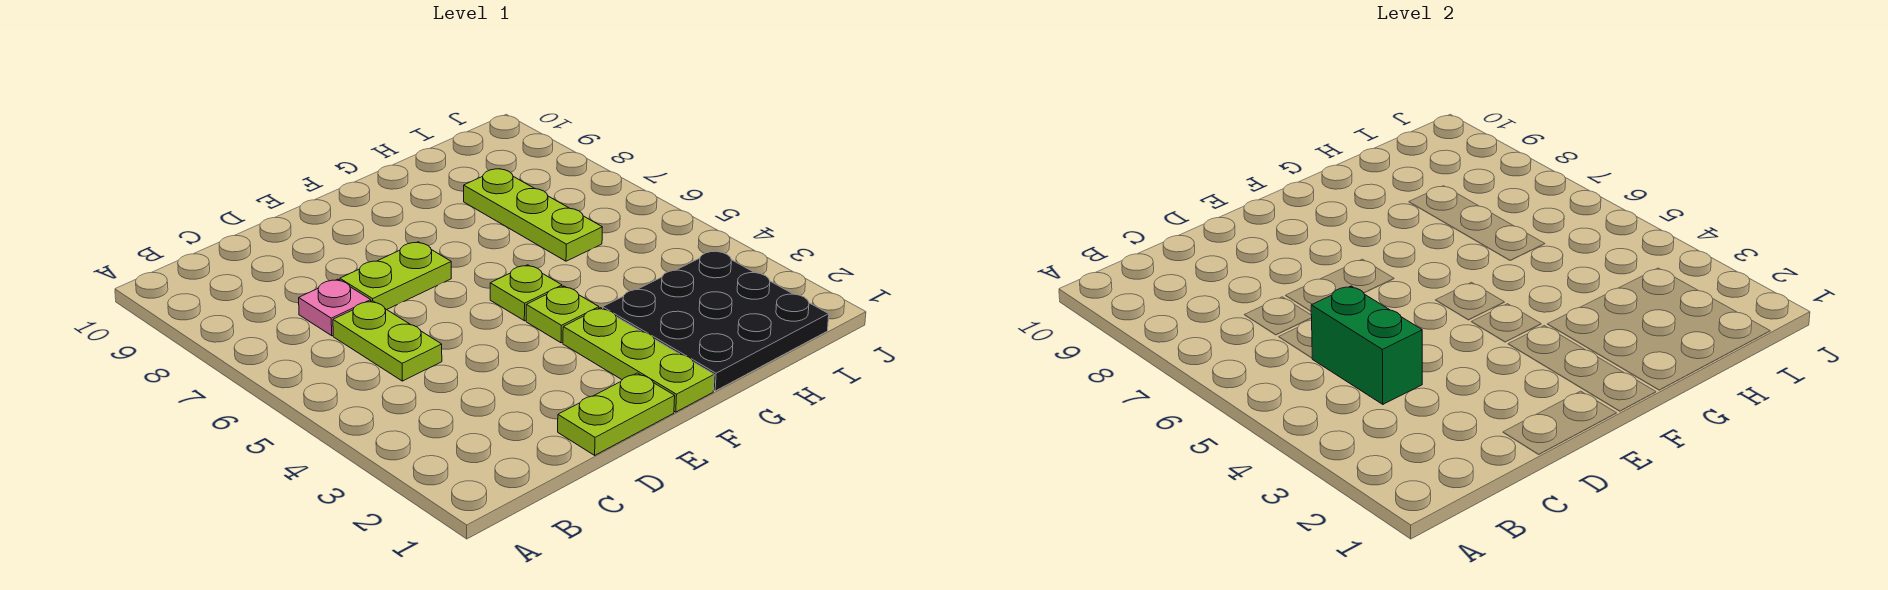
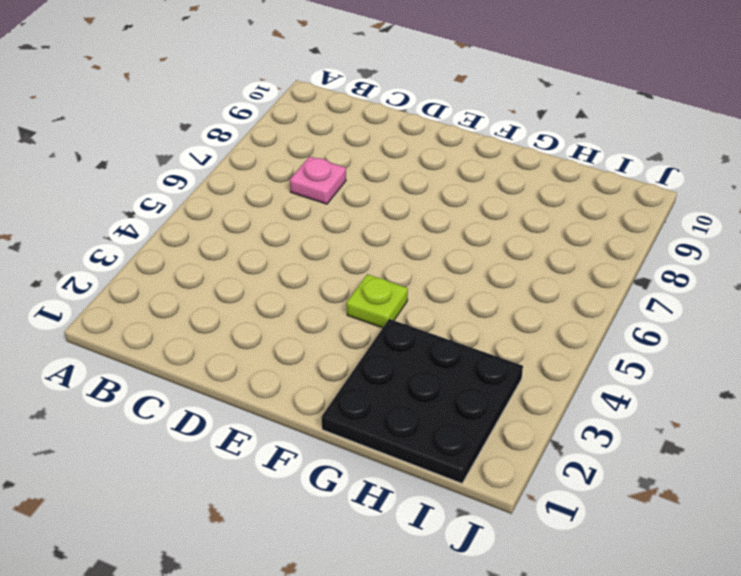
none -> lime 1x2 plate [333,301,442,381]
none -> lime 1x2 plate [558,373,675,455]

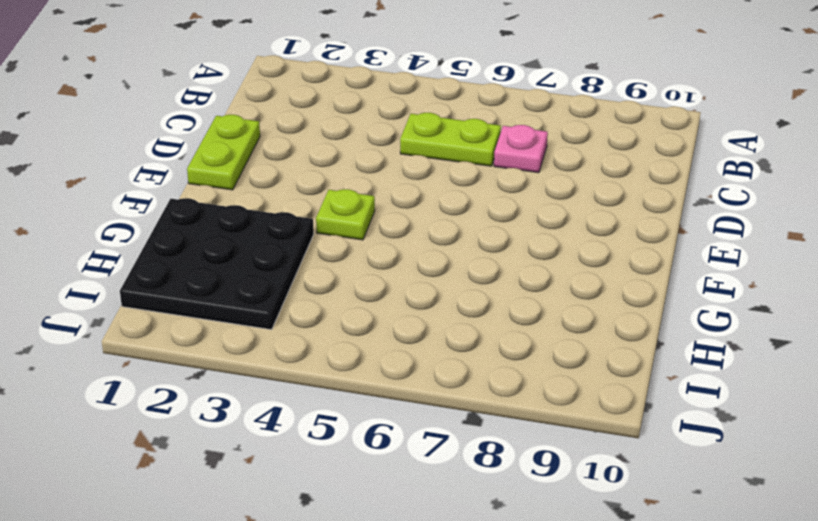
none -> lime 1x2 plate [340,242,451,310]
none -> lime 1x3 plate [563,308,714,412]

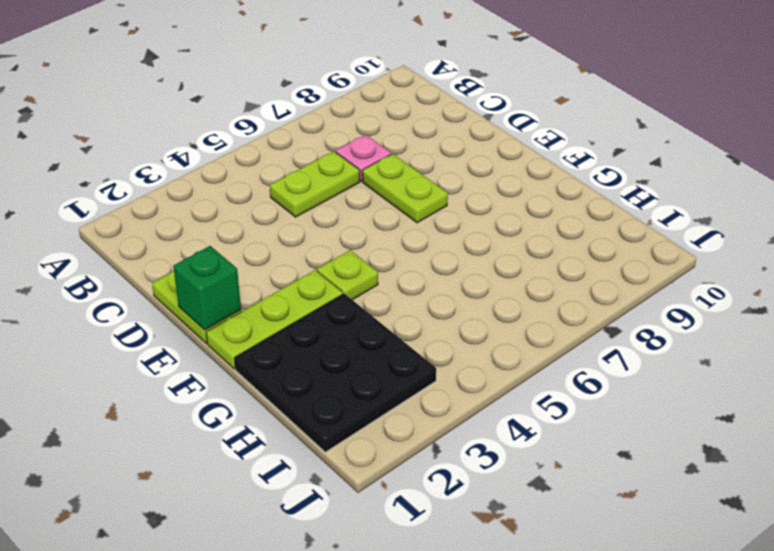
green 1x1 brick [173,246,241,330] -> none
none -> lime 1x1 plate [490,265,562,321]
none -> lime 1x3 plate [464,169,602,261]

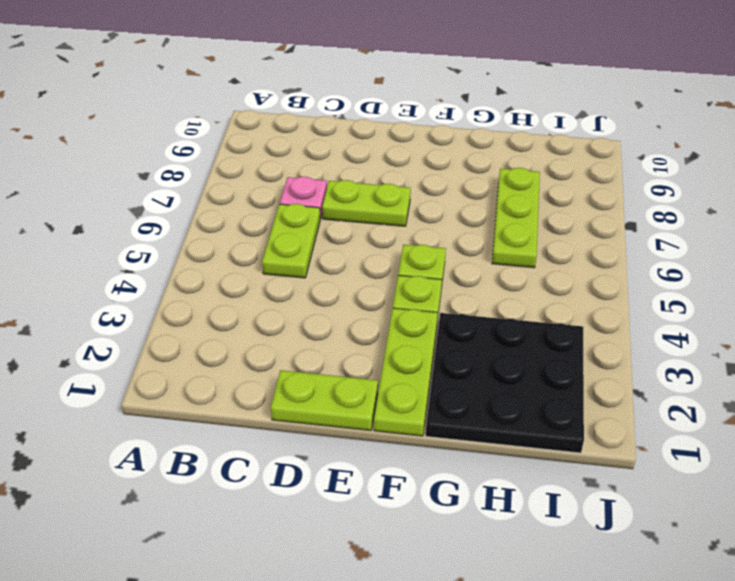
none -> green 1x2 brick [1311,286,1422,404]

